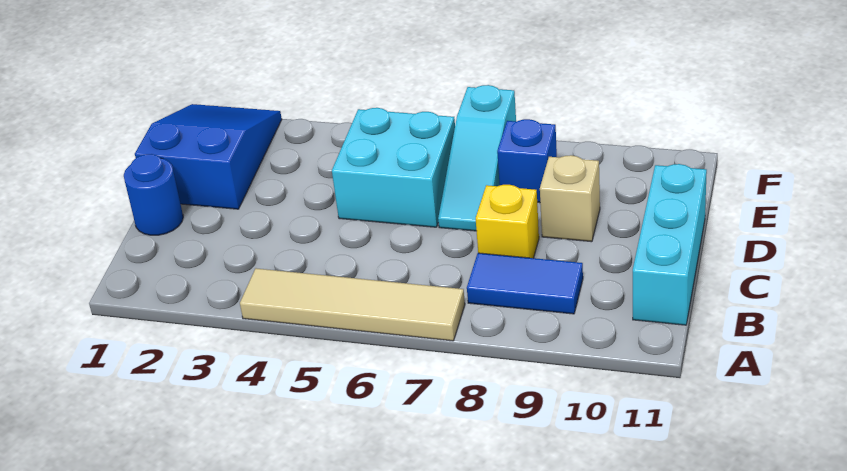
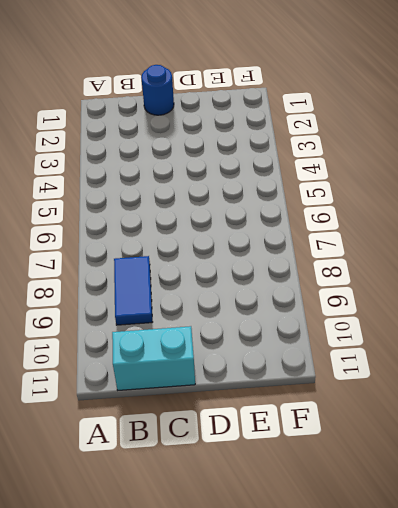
cyan 1x2 brick [112,326,195,390] -> cyan 1x3 brick [633,164,707,325]
none -> tan 1x4 tile [240,268,465,341]
none -> yellow 1x1 brick [476,185,539,258]

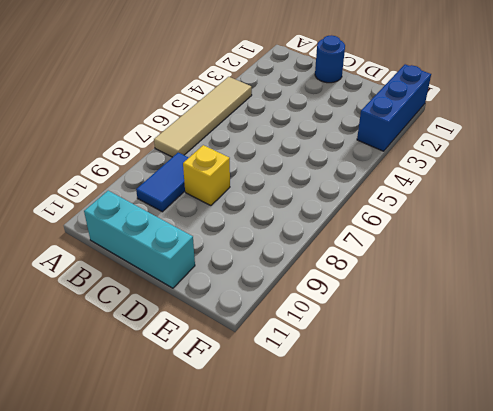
blue 1x3 brick [357,64,431,151] -> blue 2x3 slope [135,104,282,209]
none -> cyan 2x2 brick [332,108,455,227]
none -> cyan 1x3 slope [438,85,516,231]

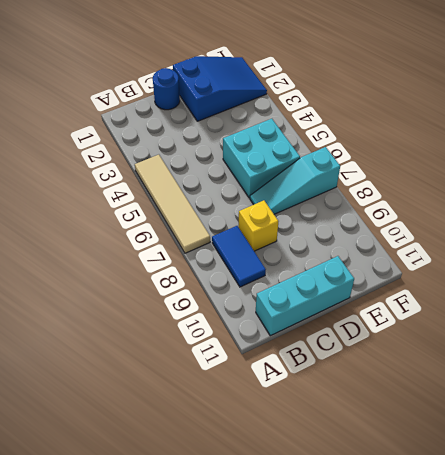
none -> tan 1x1 brick [540,155,600,242]
none -> blue 1x1 brick [497,119,557,203]

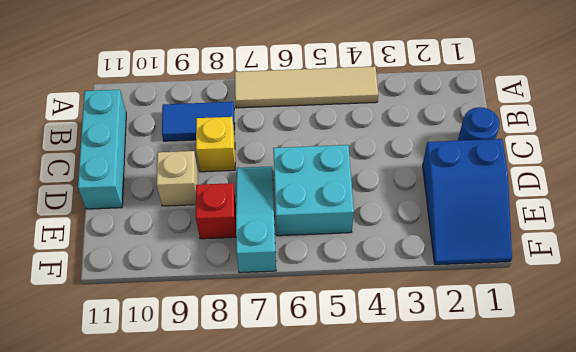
red 1x1 brick [196,183,236,239] -> blue 1x1 brick [497,119,557,203]

